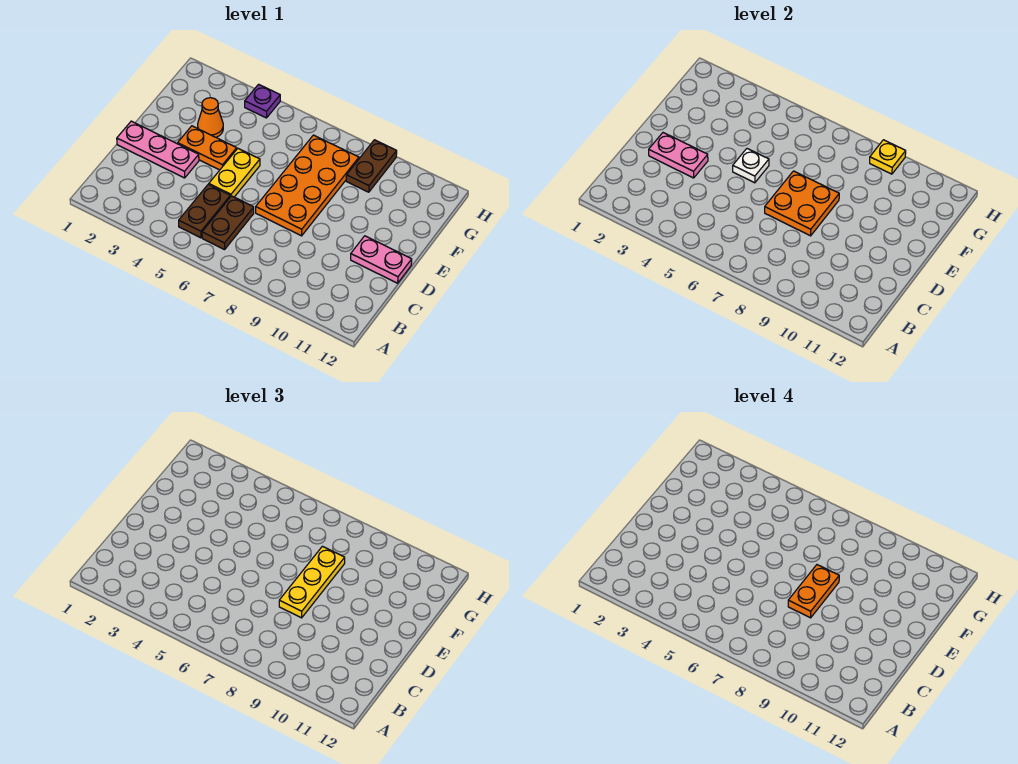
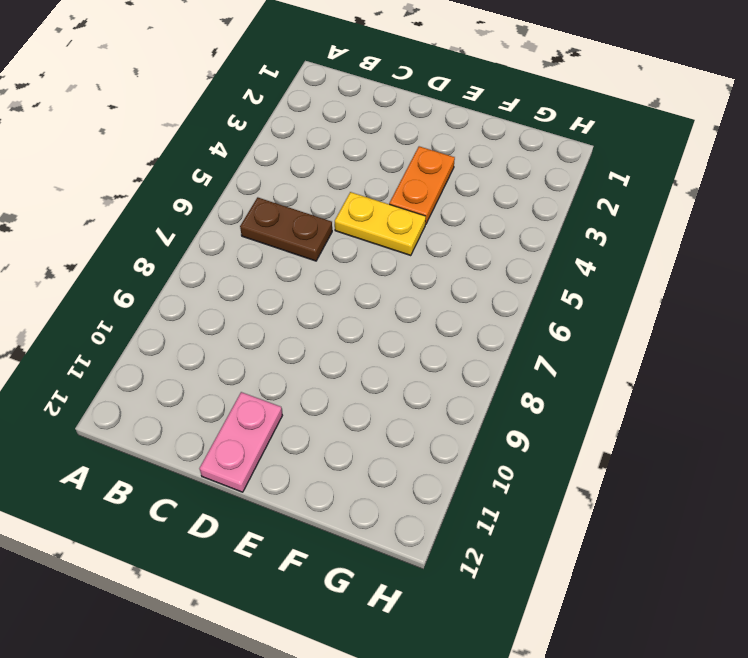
none -> brown 1x2 plate [179,185,230,238]
none -> pink 1x3 plate [117,121,199,178]
none -> orange 2x4 plate [256,135,359,236]

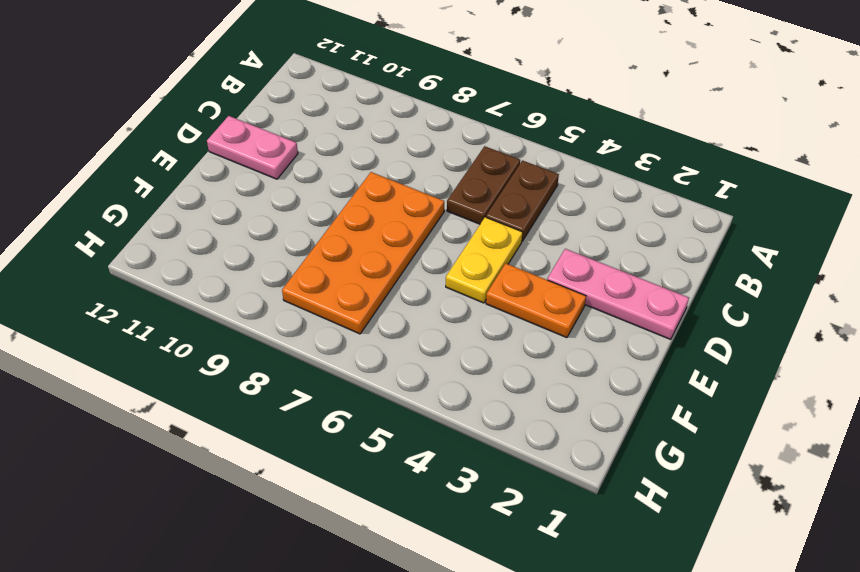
none -> orange 1x1 cone [198,98,223,137]
none -> brown 1x2 plate [346,140,397,192]
none -> purple 1x1 plate [245,84,280,118]

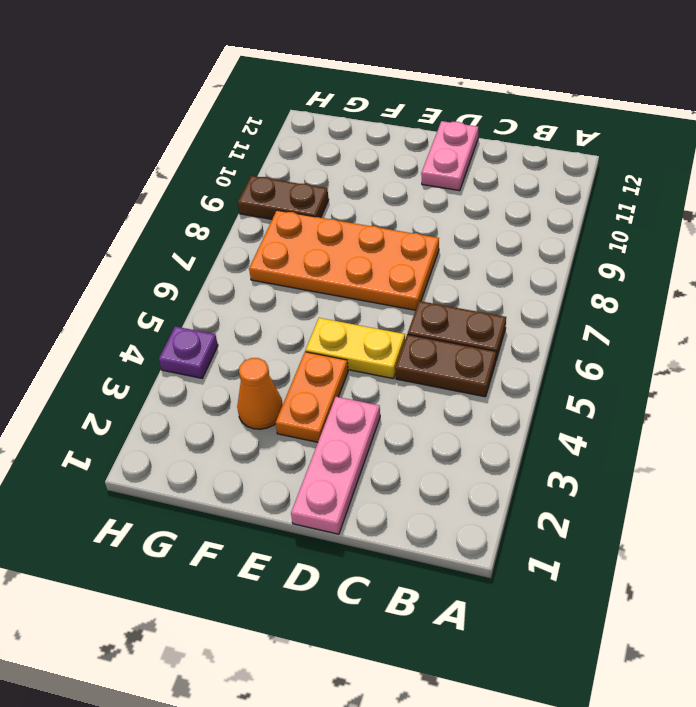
none -> pink 1x2 plate [649,133,708,178]
none -> orange 2x2 plate [765,171,839,236]
none -> white 1x1 plate [733,149,769,183]

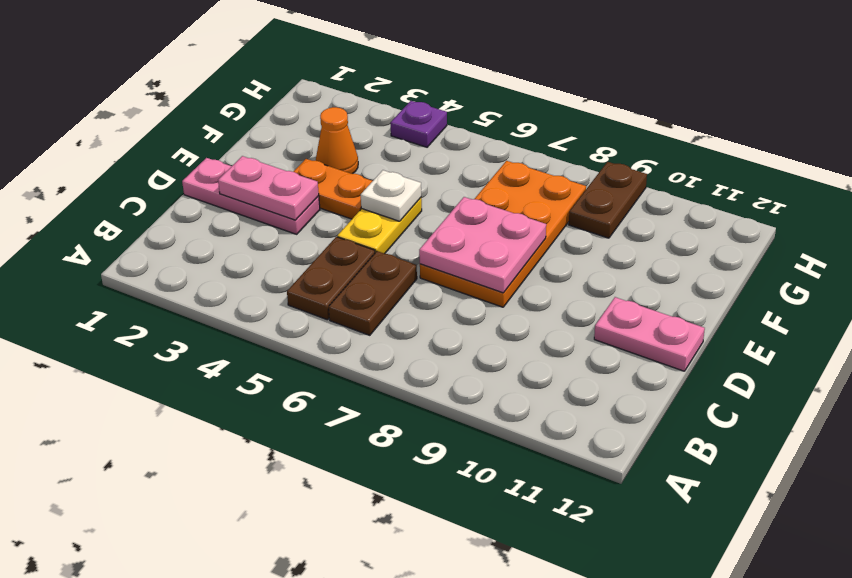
pink 2x2 plate [419,197,546,293] -> orange 2x2 plate [765,171,839,236]
none -> yellow 1x1 plate [870,140,906,174]
none -> yellow 1x3 plate [279,546,345,618]
none -> orange 1x2 plate [788,565,839,618]

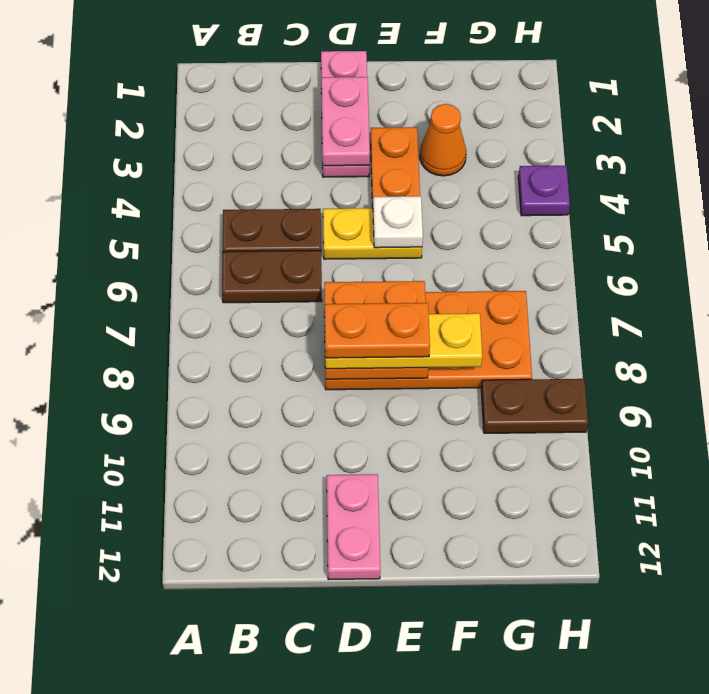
none -> yellow 1x1 plate [870,140,906,174]

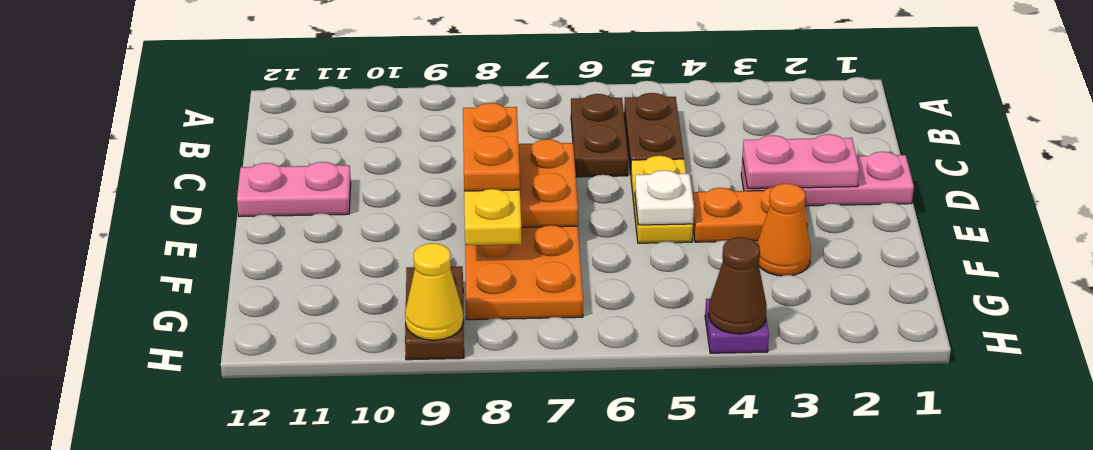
brown 1x1 cone [709,237,767,334] -> none
yellow 1x1 cone [405,243,463,340] -> yellow 1x1 plate [870,140,906,174]

